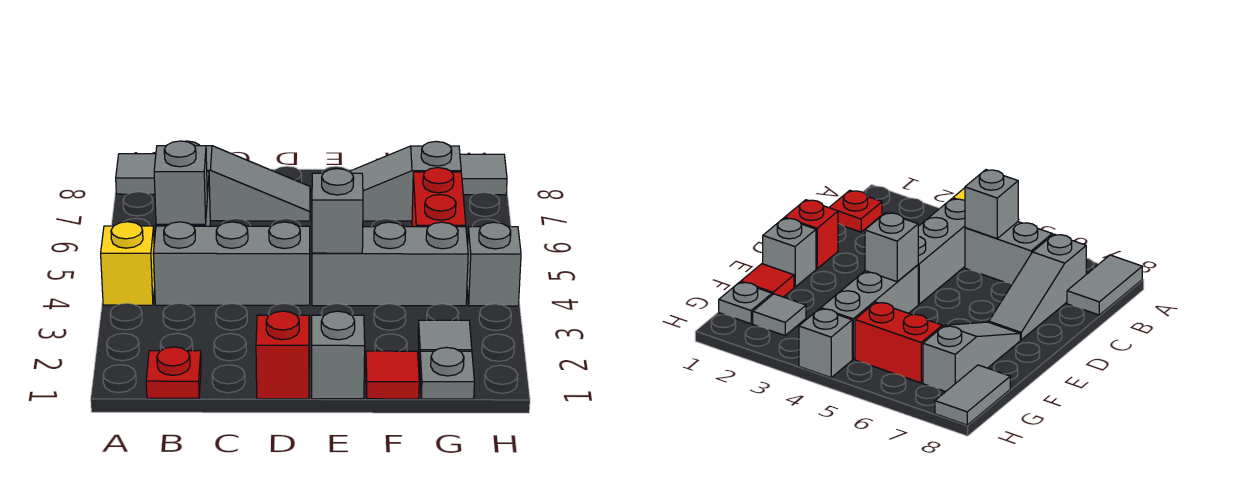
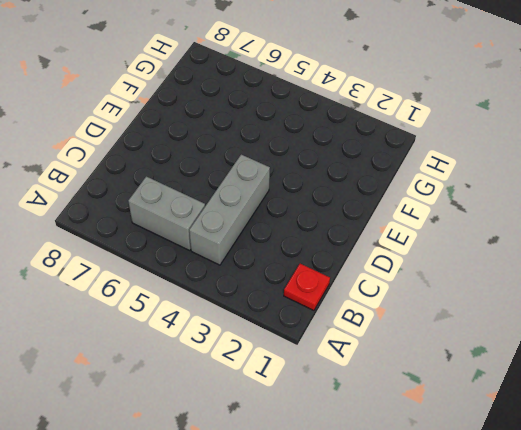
none -> yellow 1x1 brick [101,222,155,305]
none -> grey 1x2 tile [116,154,156,194]
none -> grey 1x3 slope [185,141,310,221]

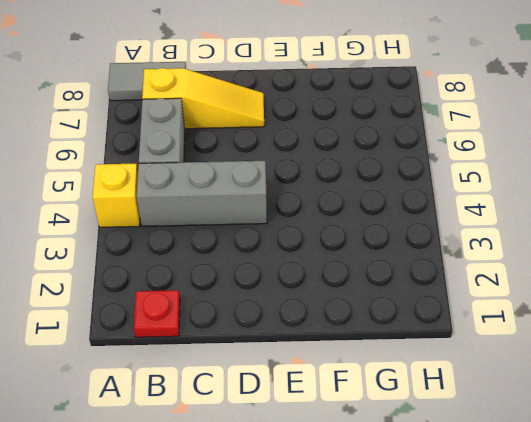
yellow 1x3 slope [142,68,264,129] -> grey 1x3 slope [185,141,310,221]
none -> red 1x1 brick [256,311,309,399]
none -> grey 1x1 brick [312,311,365,399]
none -> grey 1x3 brick [312,222,468,306]

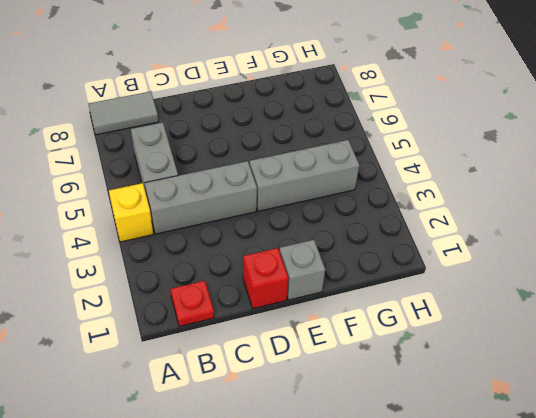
none -> grey 1x3 slope [185,141,310,221]
none -> grey 1x3 slope [349,141,461,221]
none -> red 1x1 tile [366,351,419,399]

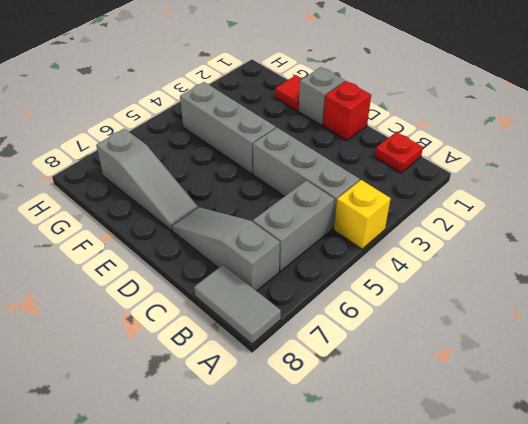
none -> grey 1x1 plate [420,347,474,399]
none -> grey 1x1 tile [418,320,472,362]
none -> red 1x2 brick [412,168,466,227]

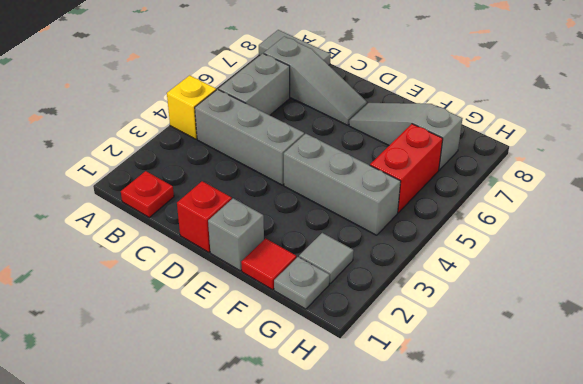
none -> grey 1x2 tile [460,154,507,195]
none -> grey 1x1 brick [467,222,521,306]
none -> grey 1x1 brick [154,141,207,224]

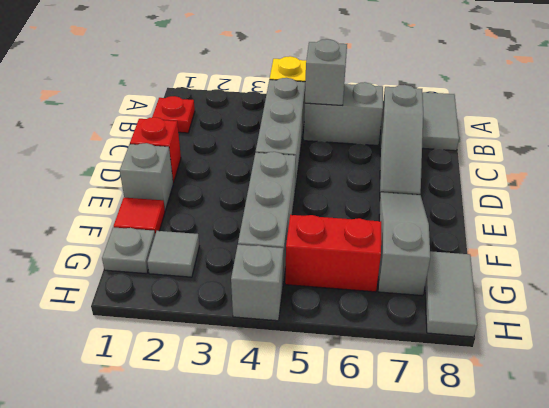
none -> grey 1x1 brick [312,169,363,253]

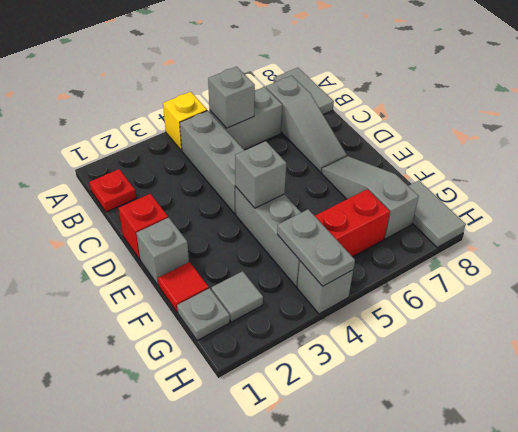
grey 1x2 plate [277,209,355,286] -> none

